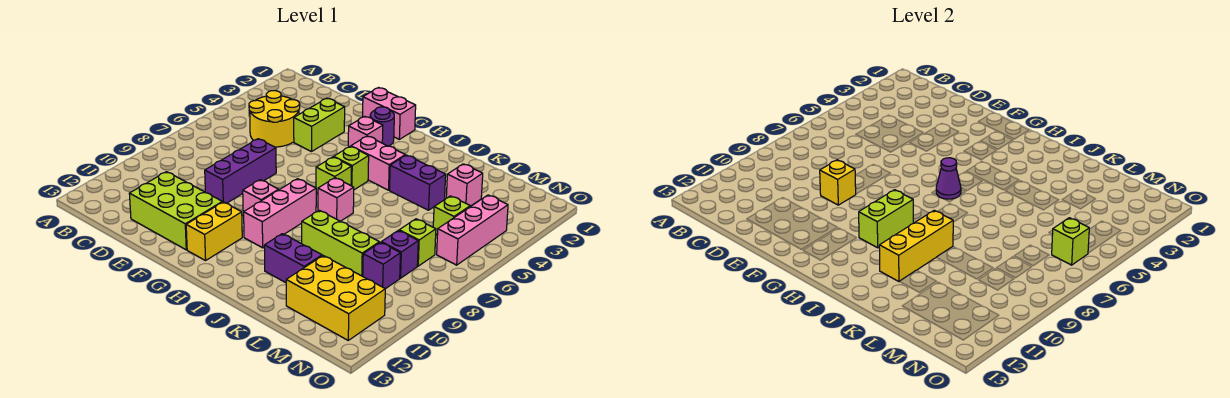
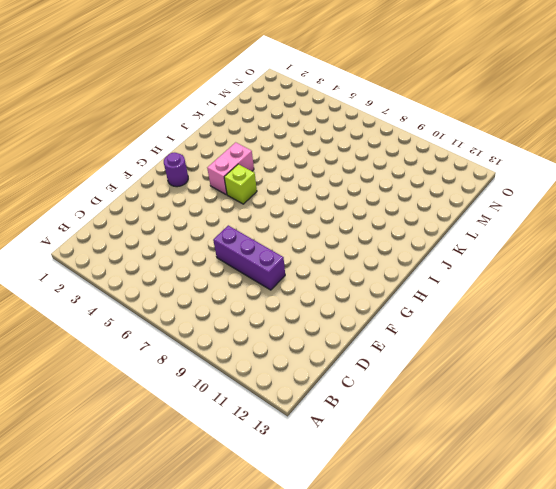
none -> yellow 2x2 round brick [249,91,300,147]
none -> lime 2x3 brick [129,172,222,250]
none -> lime 1x2 brick [294,98,345,152]

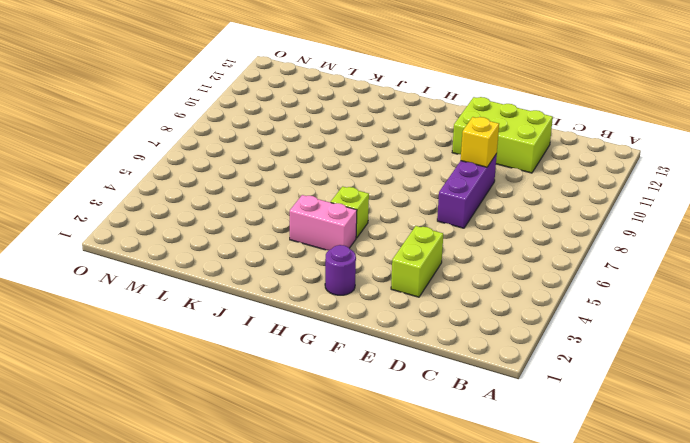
none -> yellow 2x2 round brick [249,91,300,147]
none -> pink 1x2 brick [363,88,416,139]
none -> pink 1x1 brick [348,116,383,147]

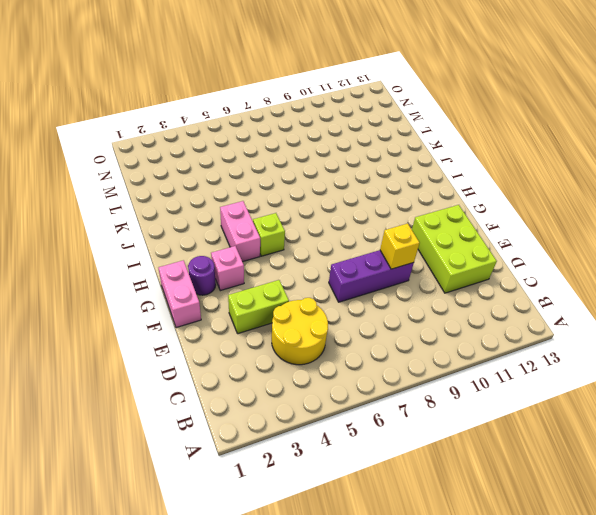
none -> pink 1x1 brick [243,180,279,216]
none -> yellow 1x2 brick [186,202,242,261]
none -> lime 1x1 brick [316,157,351,194]

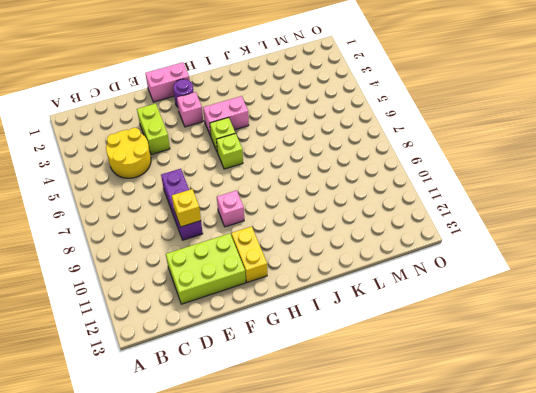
none -> pink 1x3 brick [244,179,316,248]
none -> pink 1x1 brick [318,178,354,221]
none -> purple 1x2 brick [390,155,446,210]

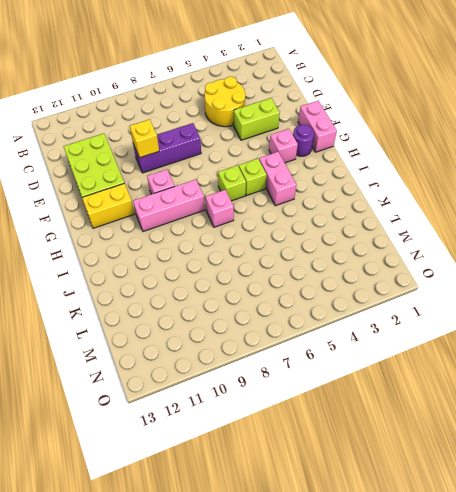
none -> purple 1x2 brick [390,155,446,210]
none -> lime 1x3 brick [302,210,379,276]
none -> purple 1x2 brick [264,234,322,283]

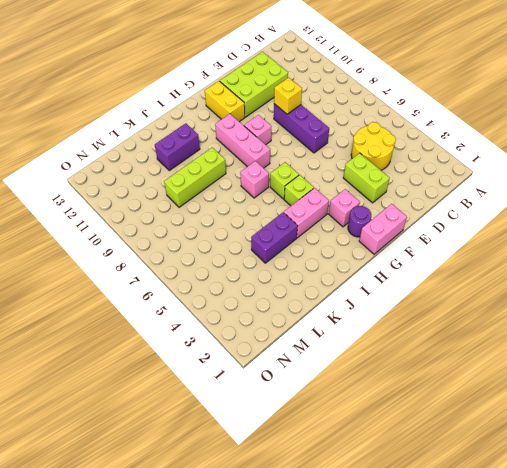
none -> pink 1x1 brick [446,164,483,206]
none -> yellow 2x3 brick [286,256,385,340]
none -> lime 1x1 brick [433,196,470,235]

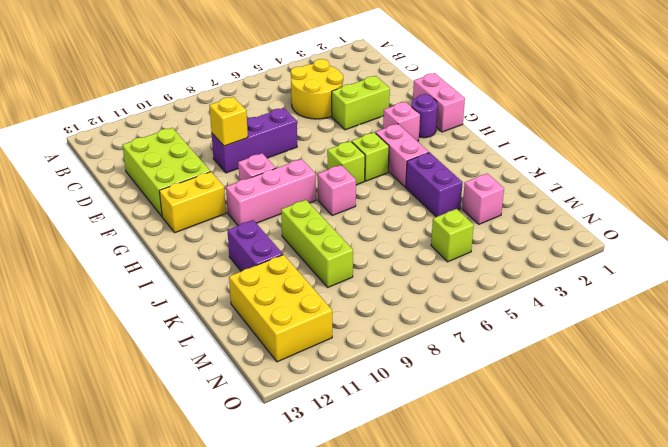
none -> lime 1x1 brick [399,219,436,266]
none -> purple 1x1 brick [381,230,418,278]
none -> purple 1x1 brick [363,242,400,289]

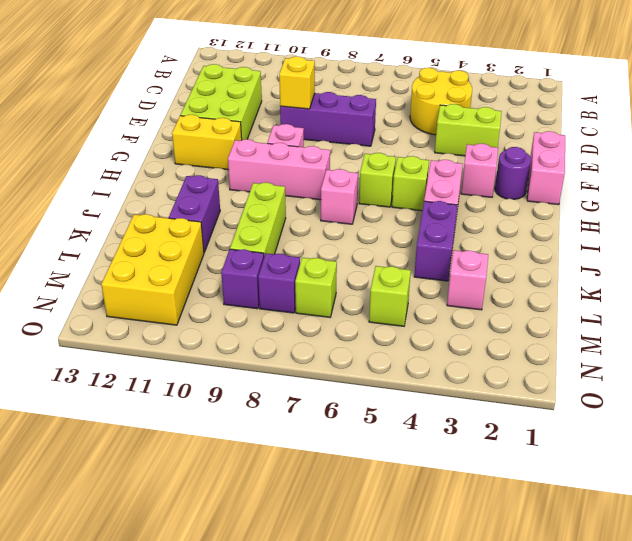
none -> pink 1x3 brick [437,195,508,265]
none -> purple 1x1 cone [936,158,961,199]
none -> lime 1x2 brick [859,190,913,248]

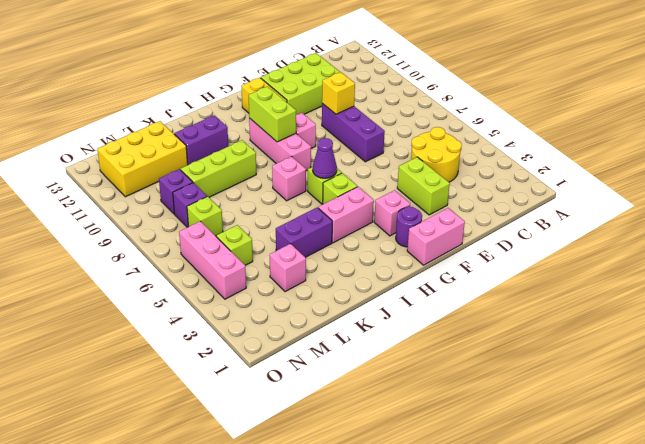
none -> yellow 1x3 brick [879,210,953,282]
none -> lime 1x1 brick [1052,218,1089,265]

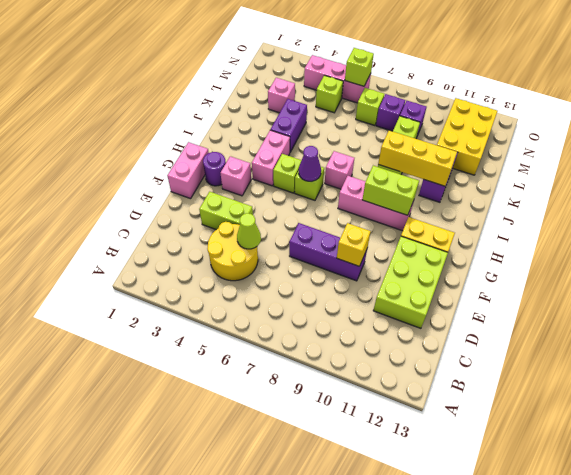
lime 1x1 cone [237,213,261,249] -> none
none -> pink 1x1 brick [243,180,279,216]

